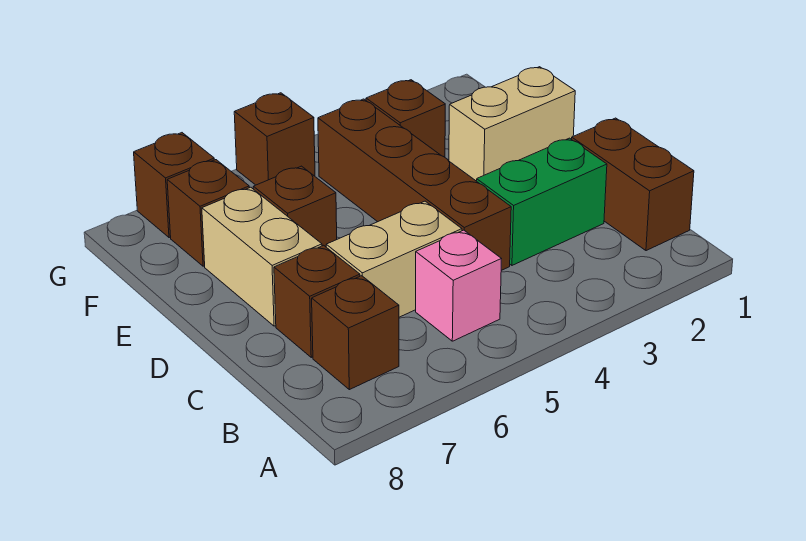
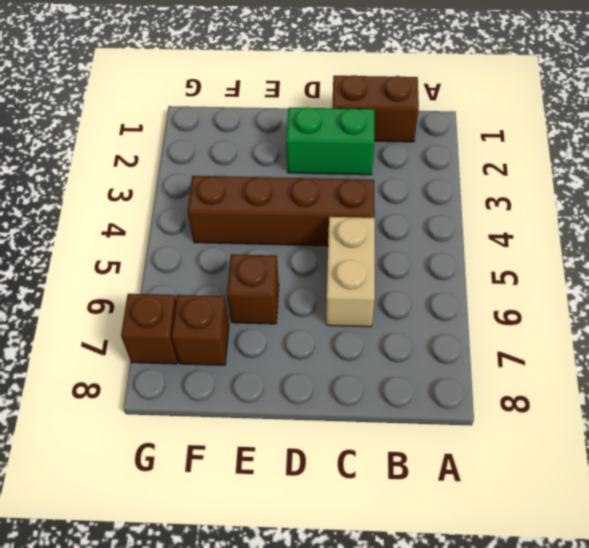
green 1x2 brick [286,108,374,175] -> green 1x2 brick turned to [477,138,607,265]
none -> pink 1x1 brick [416,230,501,341]
none -> brown 1x1 brick [312,276,399,390]
none -> brown 1x1 brick [274,245,360,357]

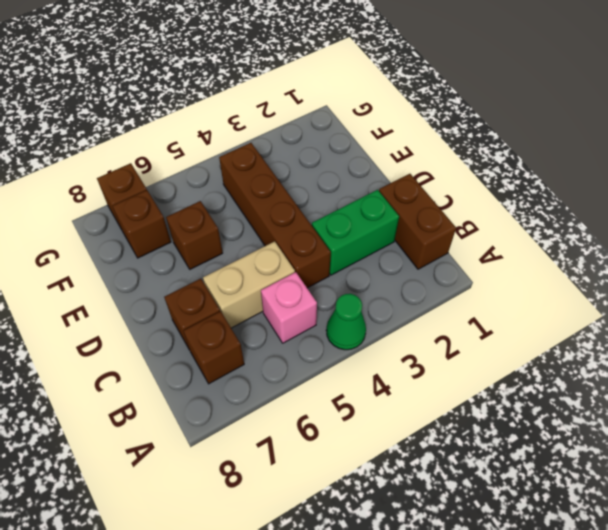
green 1x1 cone [326,294,366,350] -> none
none -> tan 1x2 brick [202,187,322,326]
none -> tan 1x2 brick [449,67,575,181]
none -> brown 1x1 brick [366,80,445,157]

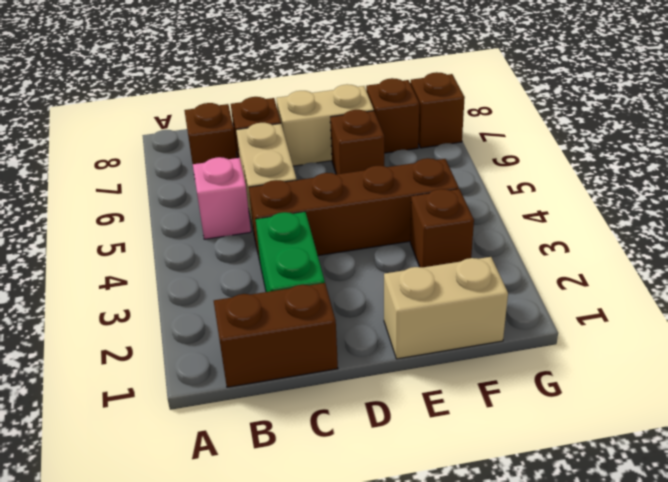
tan 1x2 brick [384,257,508,359] -> tan 1x2 brick turned to [449,67,575,181]
none -> brown 1x1 brick [234,93,315,185]

